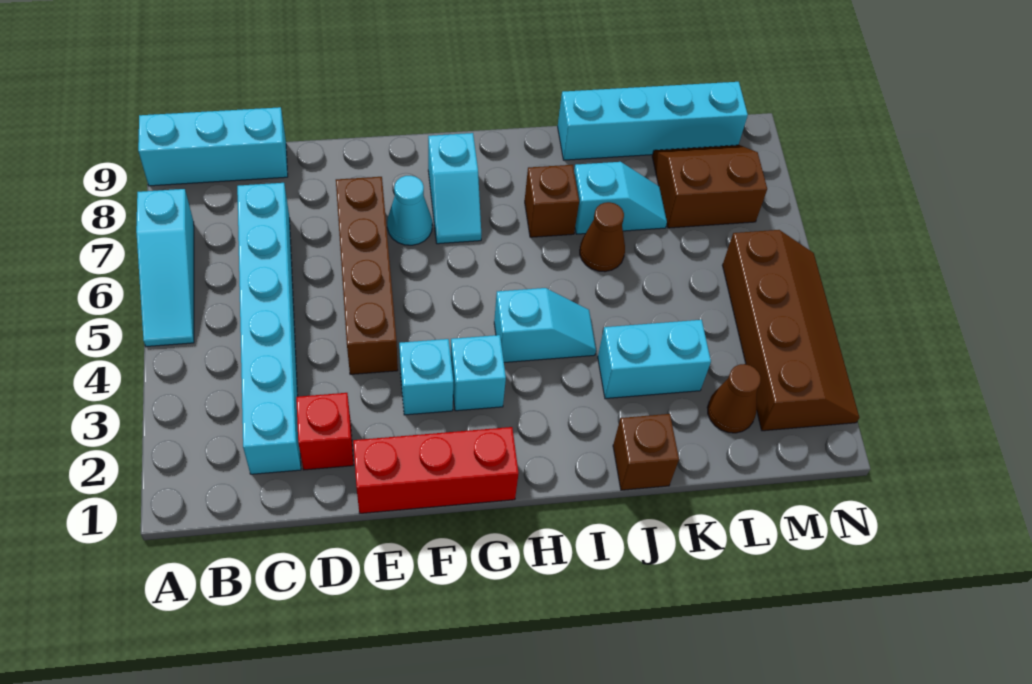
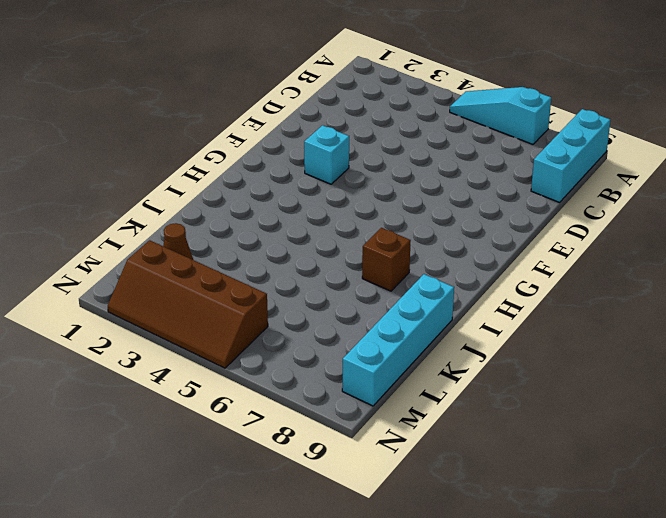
none -> cyan 1x6 brick [237,183,301,474]
none -> red 1x1 brick [296,393,353,470]
none -> red 1x3 brick [353,427,519,513]

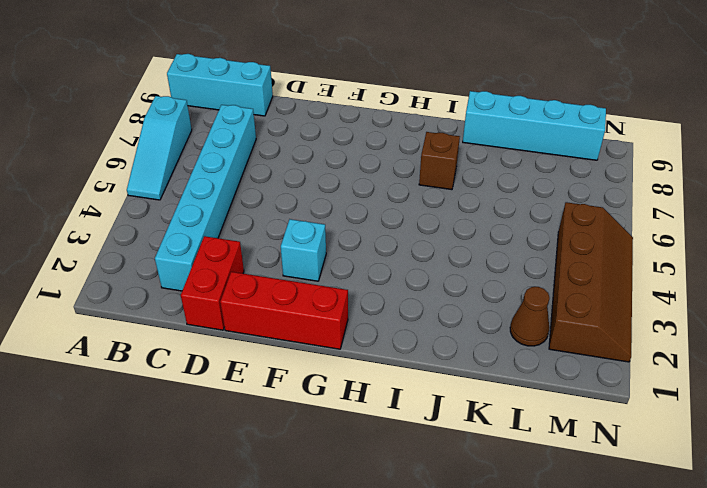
red 1x2 brick [181,236,244,330] -> red 1x1 brick [296,393,353,470]
none -> brown 1x4 brick [336,177,398,374]
none -> cyan 1x1 cone [387,176,432,245]
none -> cyan 1x1 brick [451,335,506,411]

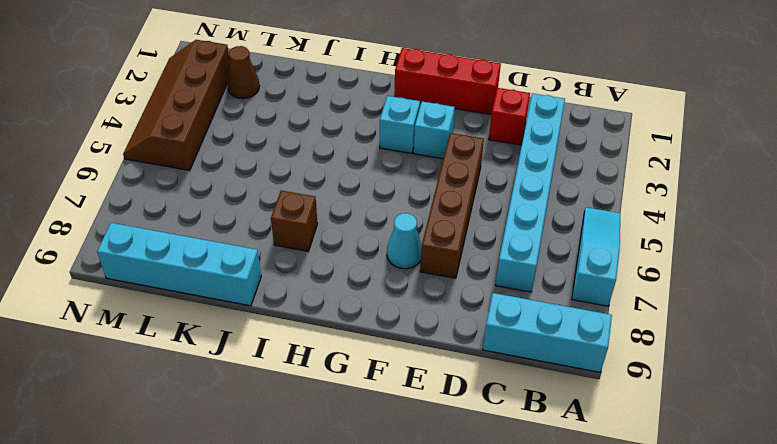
none -> cyan 1x2 slope [428,133,481,244]
none -> cyan 1x2 slope [494,288,596,362]
none -> brown 1x1 brick [613,414,679,490]

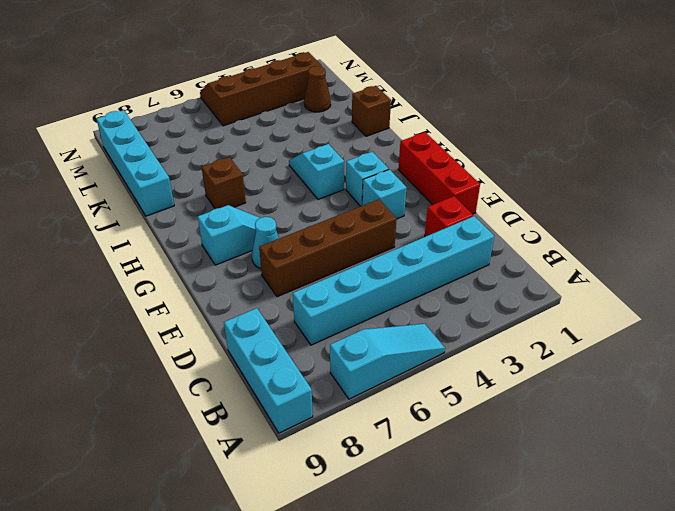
none -> cyan 1x2 brick [598,320,711,399]
none -> brown 1x1 cone [580,202,625,272]
none -> cyan 1x2 slope [574,162,667,234]

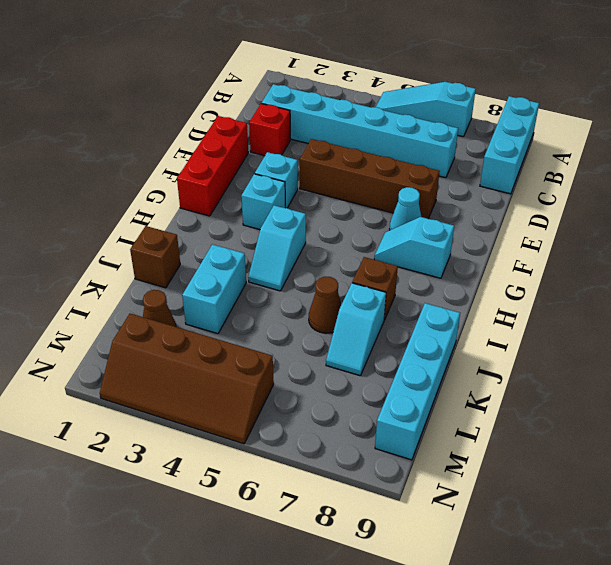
none -> brown 2x2 slope [652,145,767,228]

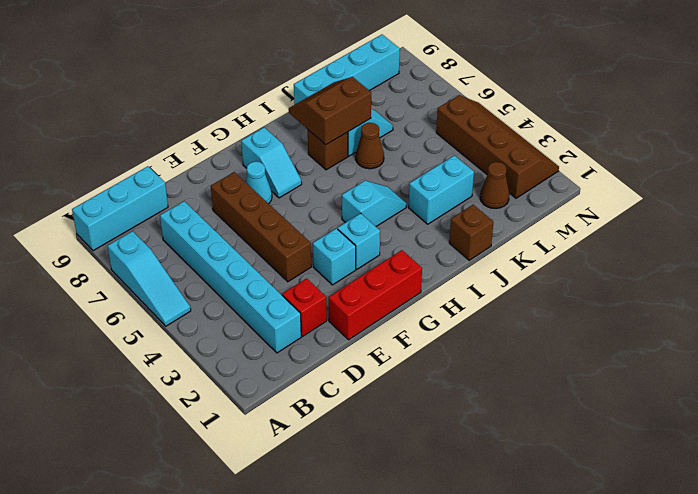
brown 2x2 slope [289,77,371,145] -> brown 2x2 slope moved to [652,145,767,228]

